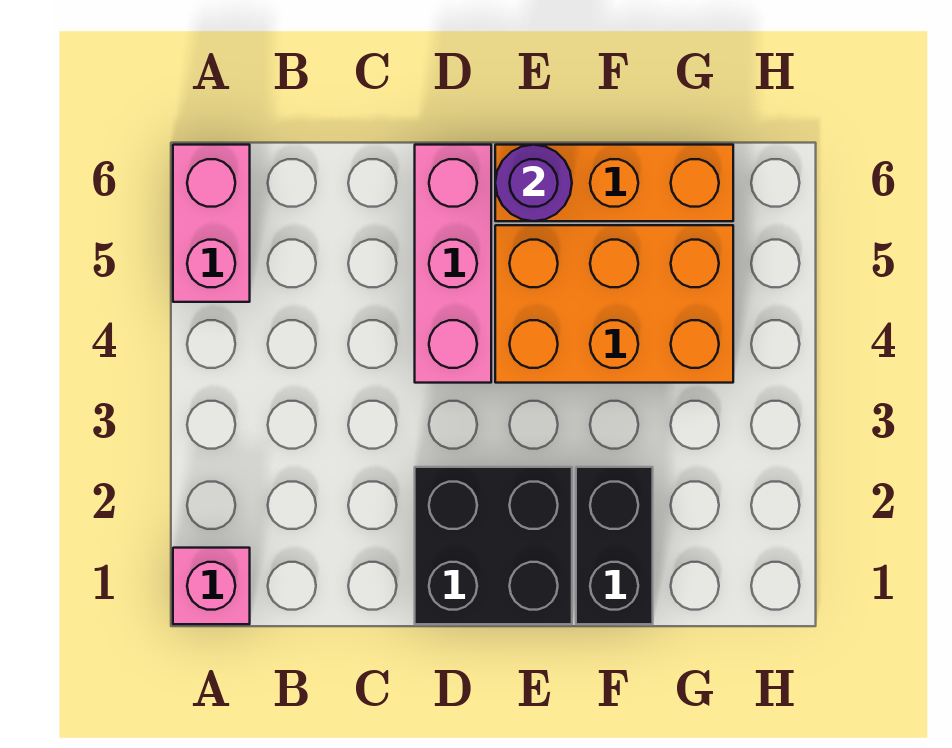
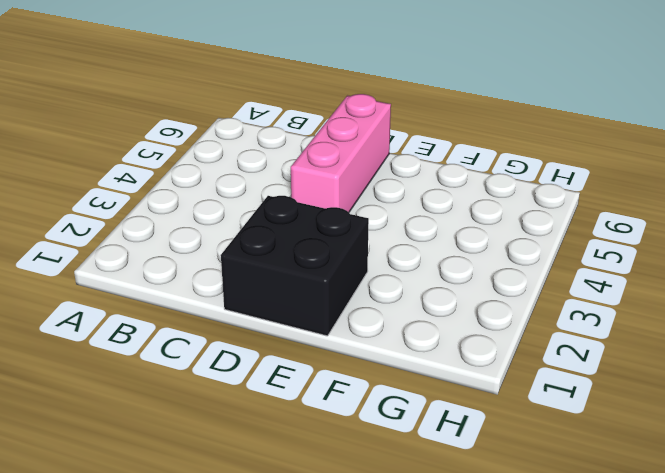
none -> pink 1x1 brick [173,548,250,624]
none -> pink 1x2 brick [173,145,250,302]

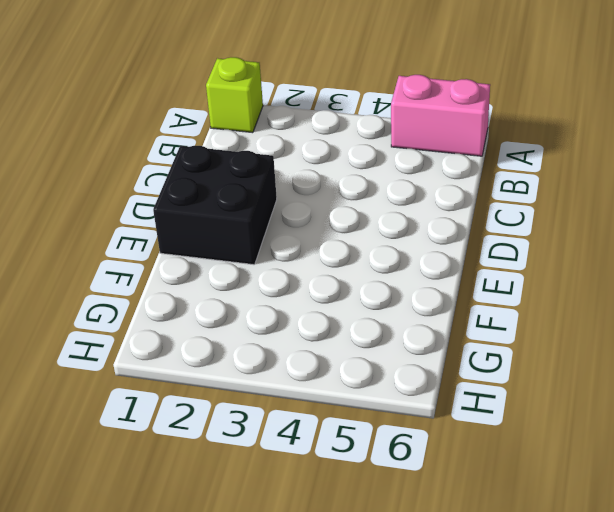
lime 1x1 brick [206,57,263,133] -> pink 1x1 brick [173,548,250,624]
none -> pink 1x3 brick [415,145,491,383]
none -> orange 2x3 brick [495,225,733,383]

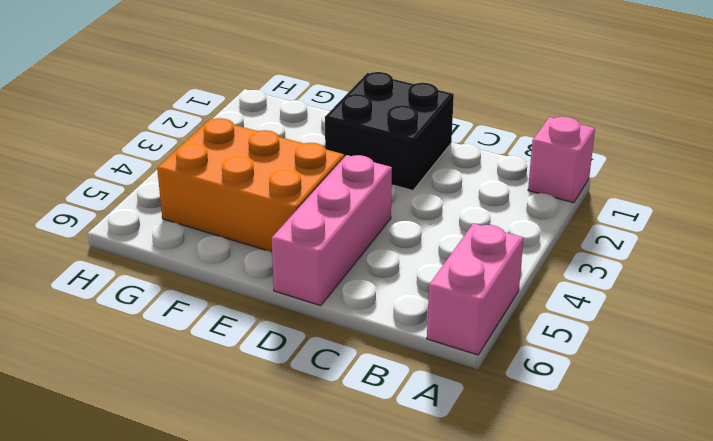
none -> orange 1x3 brick [495,145,733,221]
none -> black 1x2 brick [576,467,653,624]

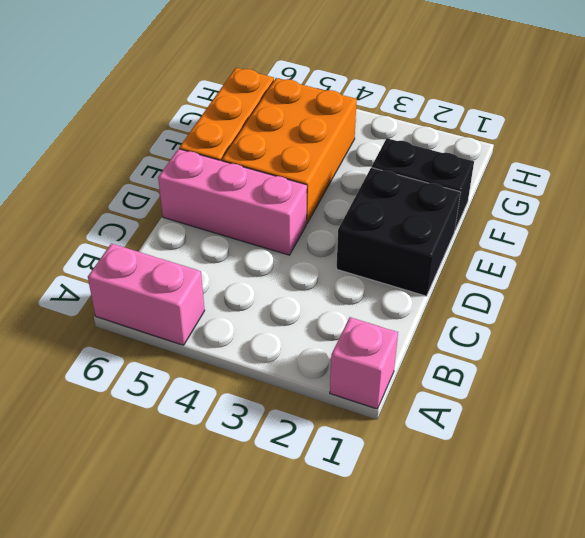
none -> purple 1x1 round brick [495,145,572,221]

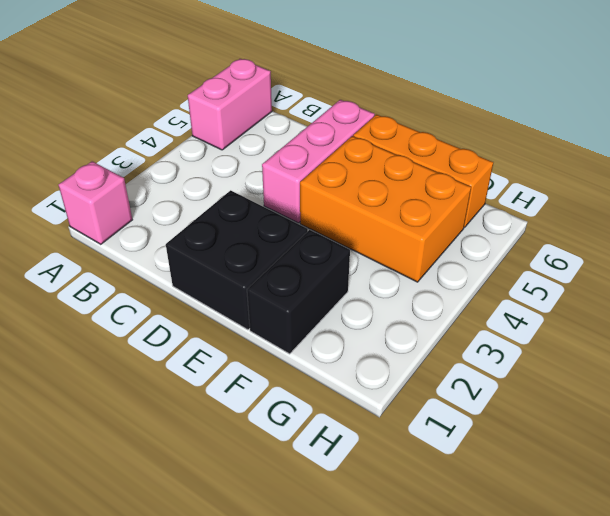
none -> purple 1x1 round brick [495,145,572,221]

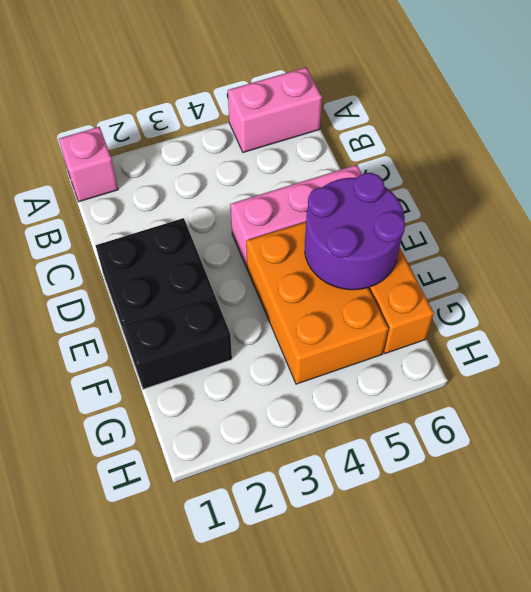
purple 2x2 round brick [305,173,405,290] -> purple 1x1 round brick [495,145,572,221]

